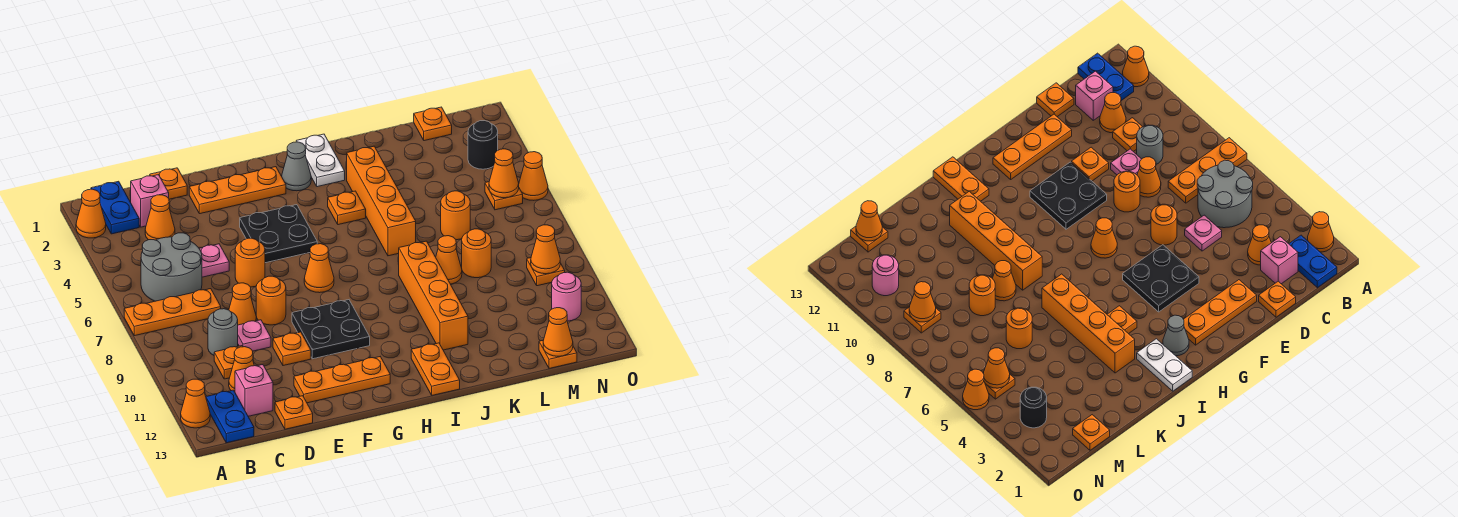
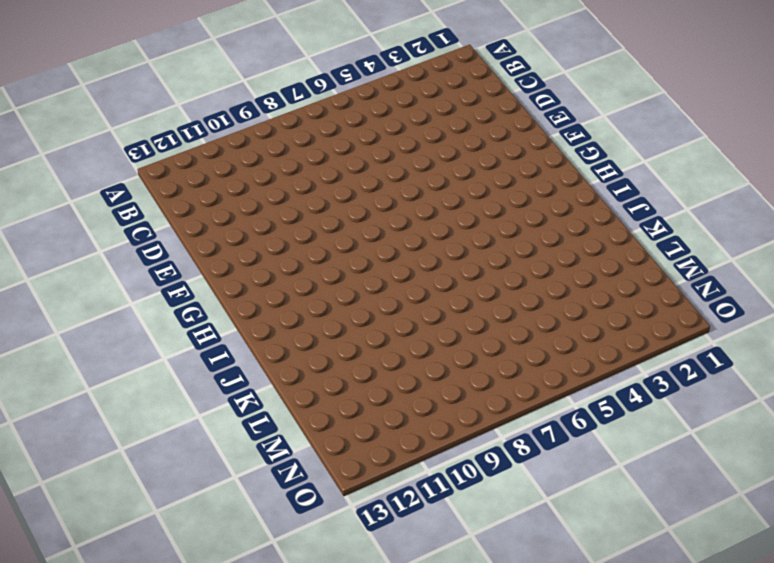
none -> orange 1x1 cone [76,189,106,238]
none -> orange 1x3 plate [124,289,221,336]
none -> orange 1x1 cone [181,379,210,428]
none -> blue 1x2 plate [91,181,139,234]

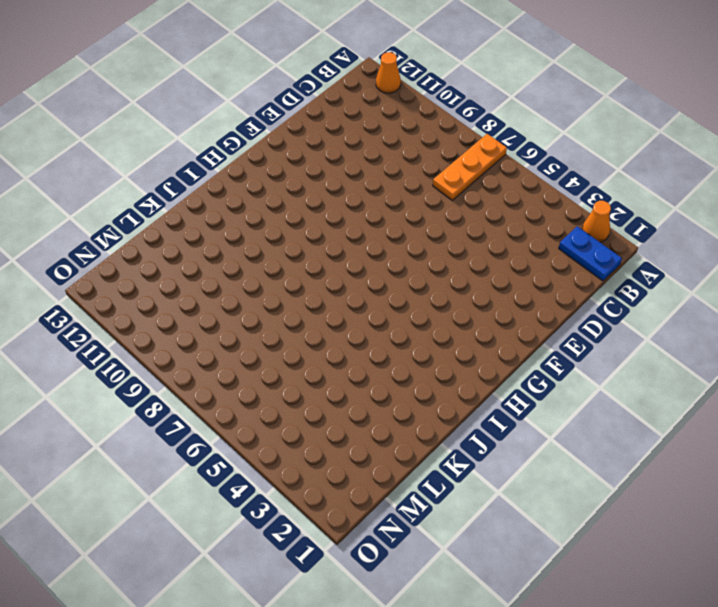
none -> grey 2x2 round brick [141,233,202,301]
none -> blue 1x2 plate [206,390,254,443]
none -> pink 1x1 brick [131,175,169,227]
none -> orange 1x1 cone [145,195,175,240]

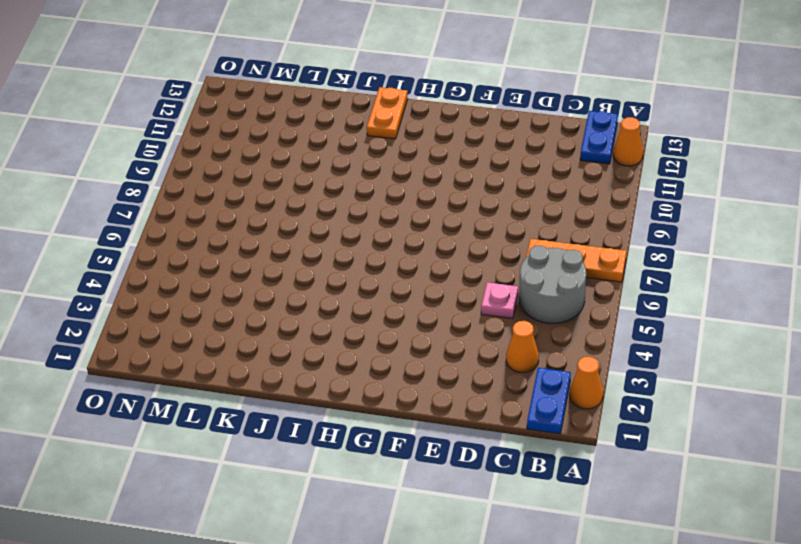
none -> pink 1x1 brick [131,175,169,227]
none -> grey 1x1 round brick [208,309,238,355]
none -> orange 1x1 plate [214,346,243,379]
none -> orange 1x1 cone [229,347,254,392]

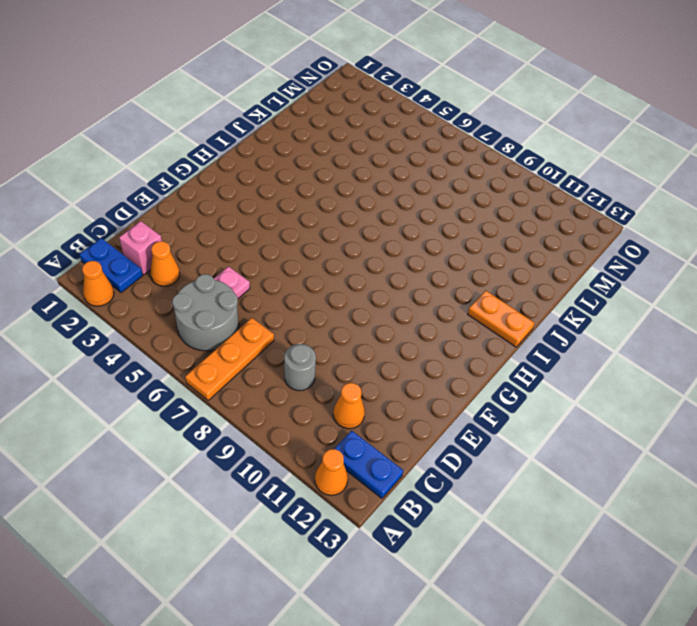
none -> orange 1x1 plate [214,346,243,379]
none -> pink 1x1 brick [235,365,273,416]
none -> orange 1x1 plate [150,168,187,199]
none -> orange 1x1 cone [229,283,256,325]

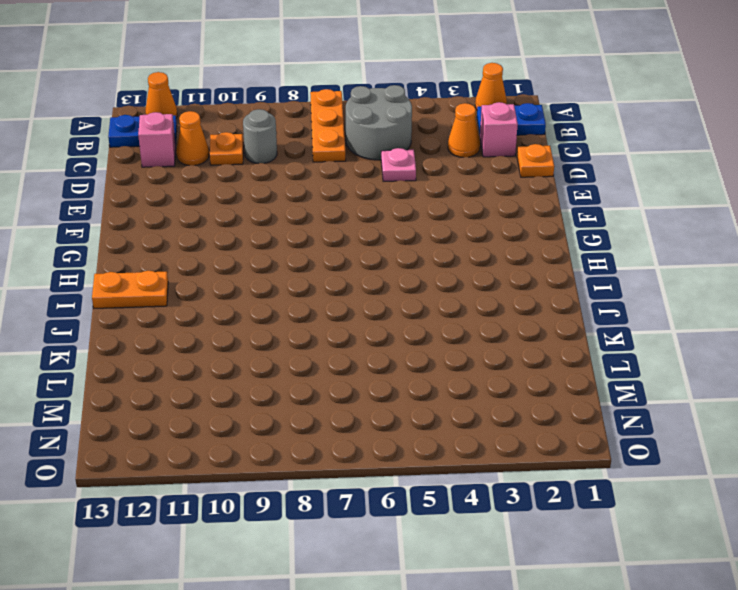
none -> orange 1x1 cone [229,283,256,325]
none -> pink 1x1 plate [238,320,271,351]
none -> orange 1x1 plate [275,396,313,429]
none -> orange 1x3 plate [189,167,286,214]

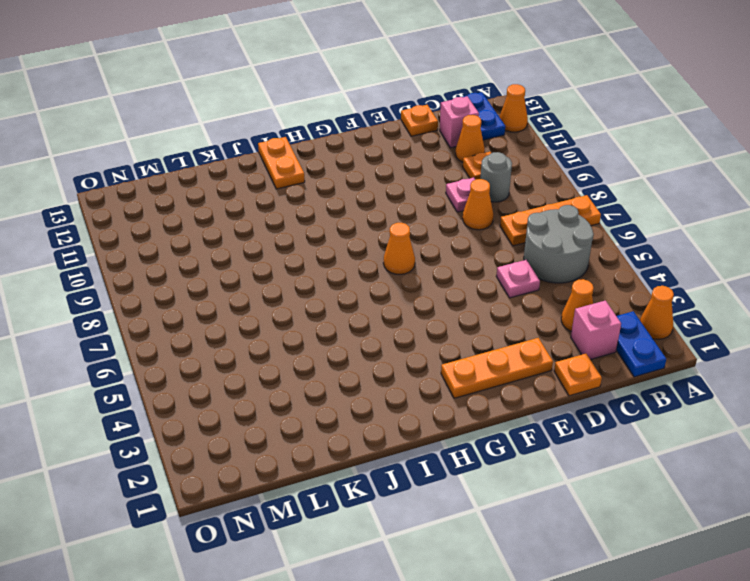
none -> orange 1x1 round brick [235,238,265,287]
none -> orange 1x1 round brick [256,276,286,325]
none -> orange 1x1 plate [273,332,311,366]
none -> orange 1x3 plate [294,357,390,403]

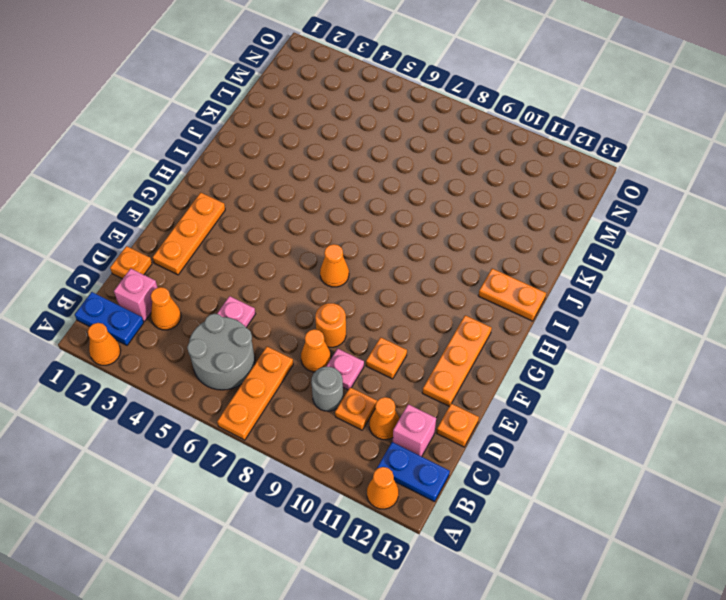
none -> orange 1x1 round brick [235,238,265,287]
none -> black 2x2 plate [240,205,317,263]
none -> black 2x2 plate [292,300,370,359]
none -> grey 1x1 cone [282,142,311,191]

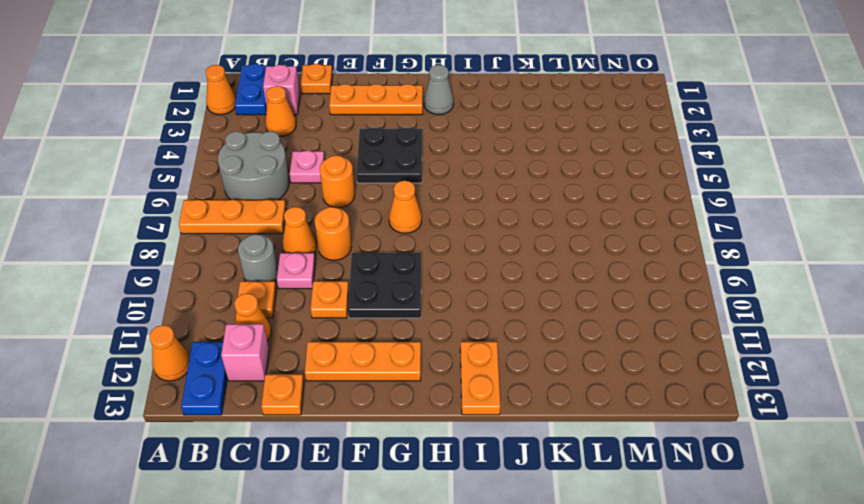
none -> white 1x2 plate [296,134,345,187]
none -> orange 1x1 plate [328,191,366,225]
none -> orange 1x4 brick [347,146,416,256]
none -> orange 1x4 brick [399,241,468,350]

